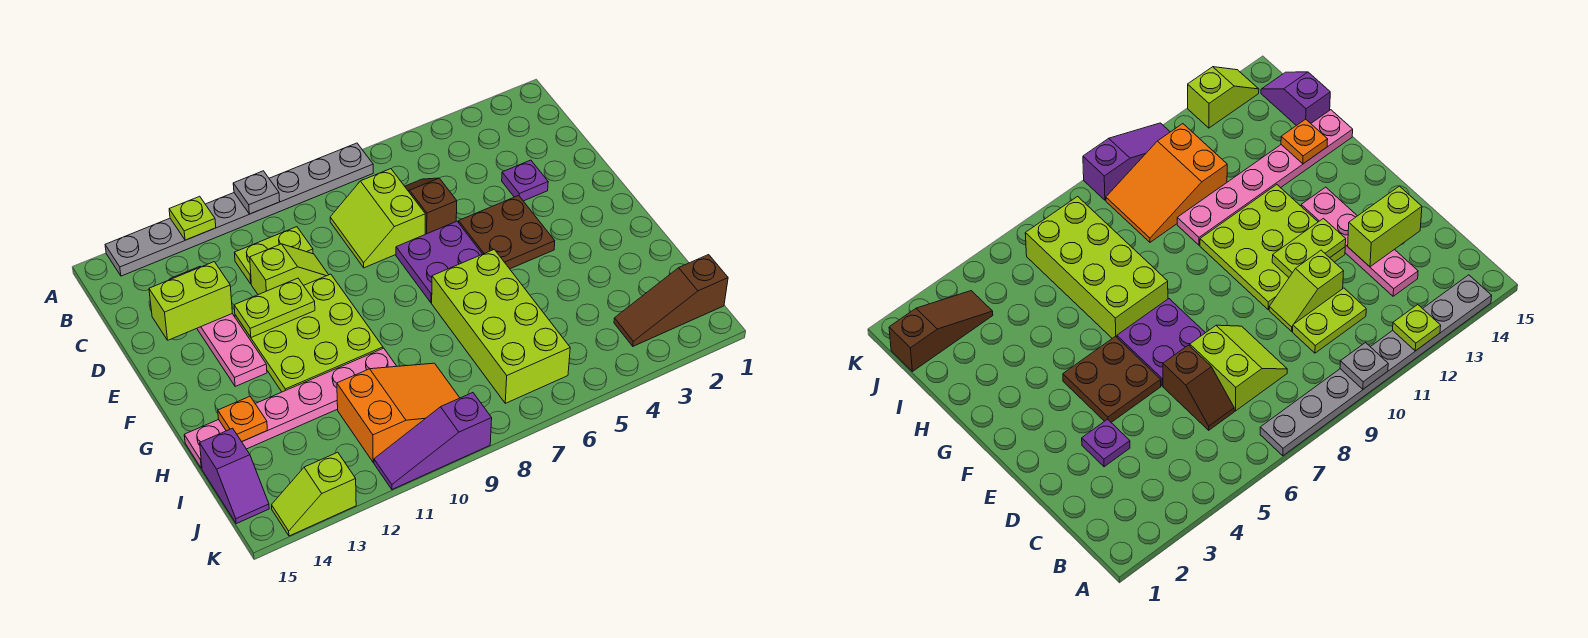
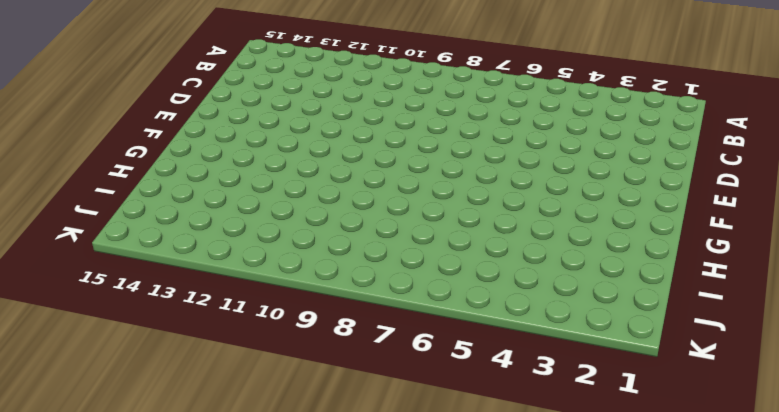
none -> grey 1x8 plate [105,143,373,276]
none -> brown 1x2 slope [405,178,457,234]
none -> lime 2x2 slope [330,169,425,268]

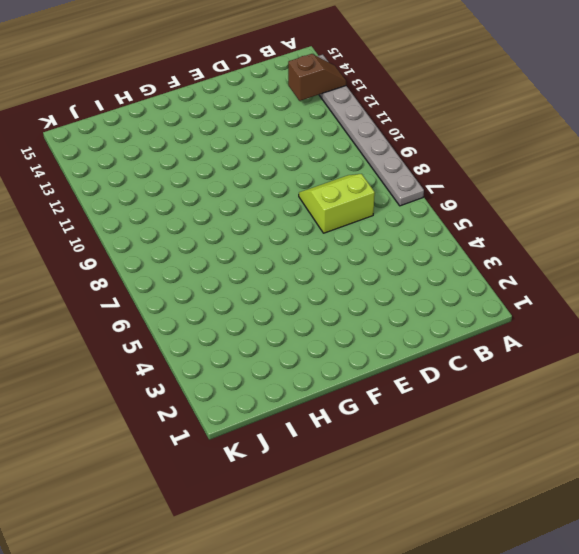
brown 1x2 slope [288,54,346,101] -> brown 1x2 slope moved to [405,178,457,234]
none -> lime 1x2 plate [234,227,313,284]
none -> pink 1x4 plate [169,266,267,386]
none -> purple 1x1 plate [502,160,548,201]

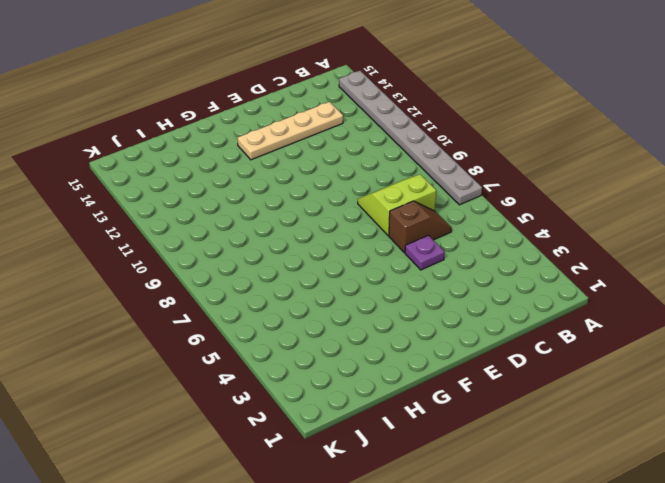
tan 1x4 plate [237,102,343,160] -> pink 1x4 plate [169,266,267,386]
purple 1x1 plate [405,235,444,270] -> purple 1x1 plate moved to [502,160,548,201]
none -> lime 1x2 plate [234,227,313,284]
none -> lime 1x2 slope [250,244,329,295]
none -> brown 2x2 plate [459,195,555,269]

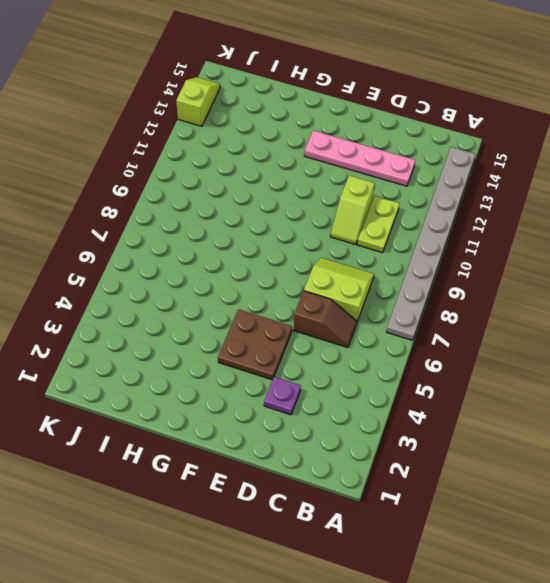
none -> purple 2x2 plate [396,221,482,303]
none -> lime 3x3 plate [235,274,383,392]
none -> lime 2x4 brick [432,250,570,403]

